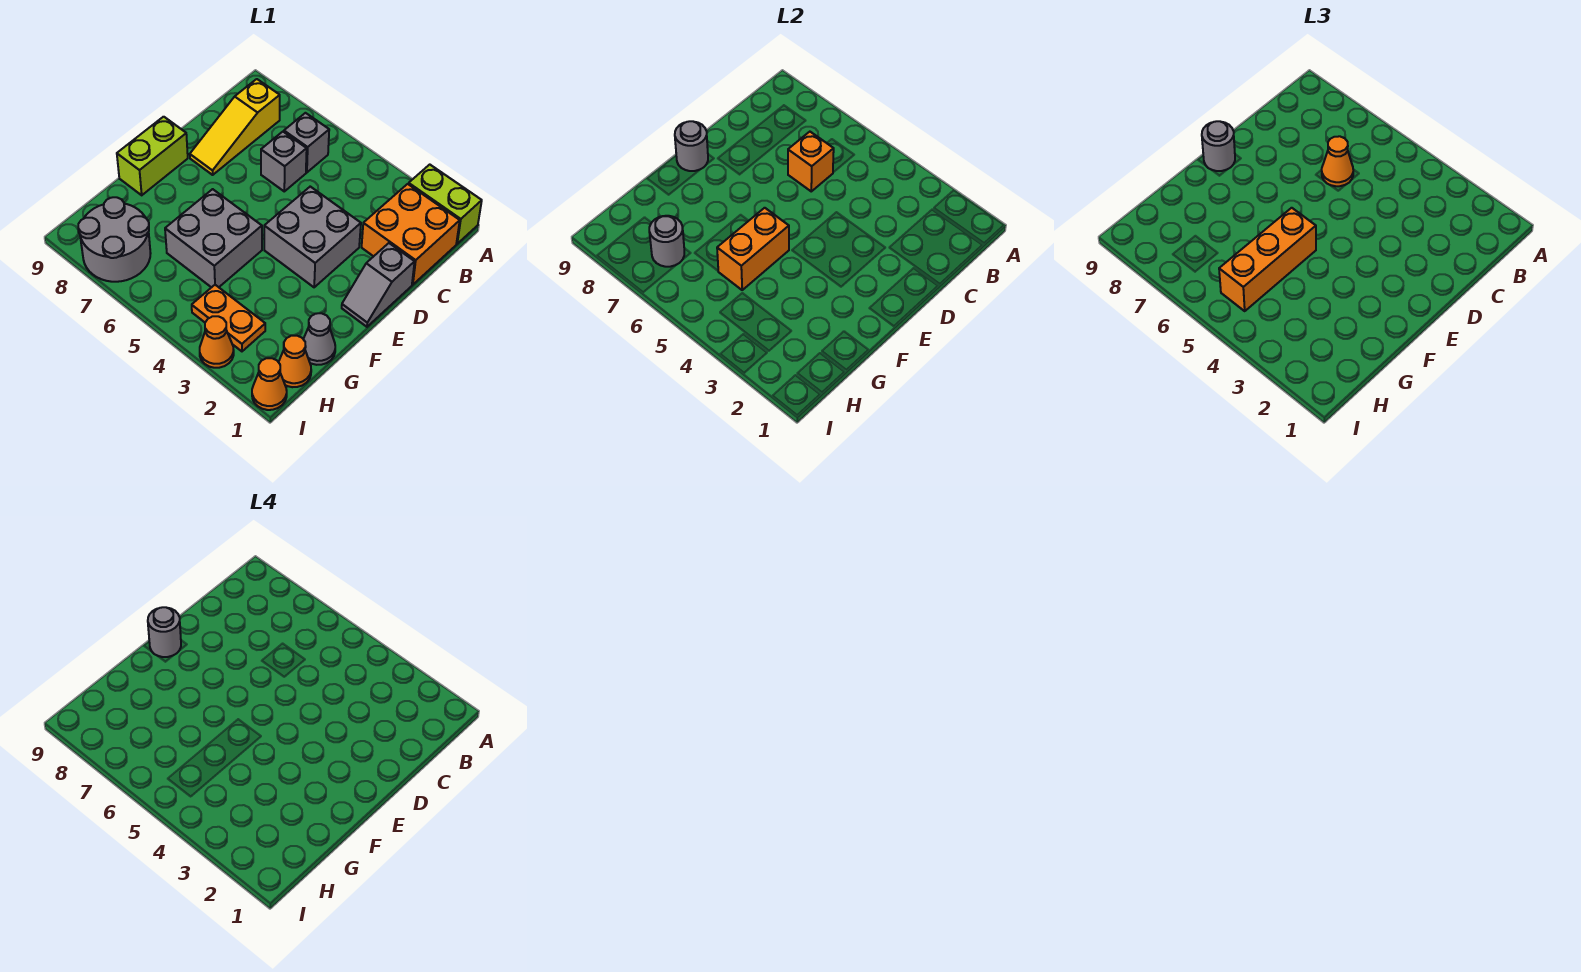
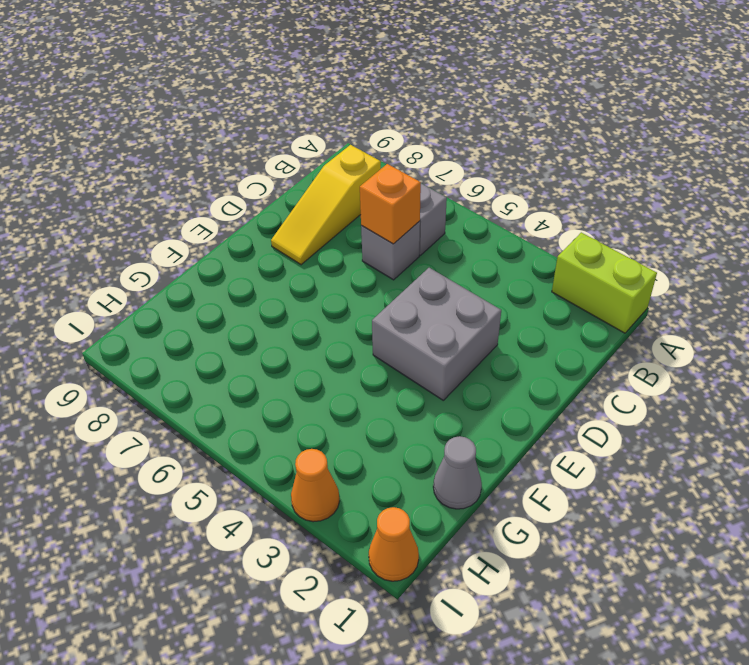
none -> orange 2x2 brick [362,184,460,285]
none -> grey 1x2 slope [342,243,415,327]
none -> lime 1x2 brick [117,117,188,195]

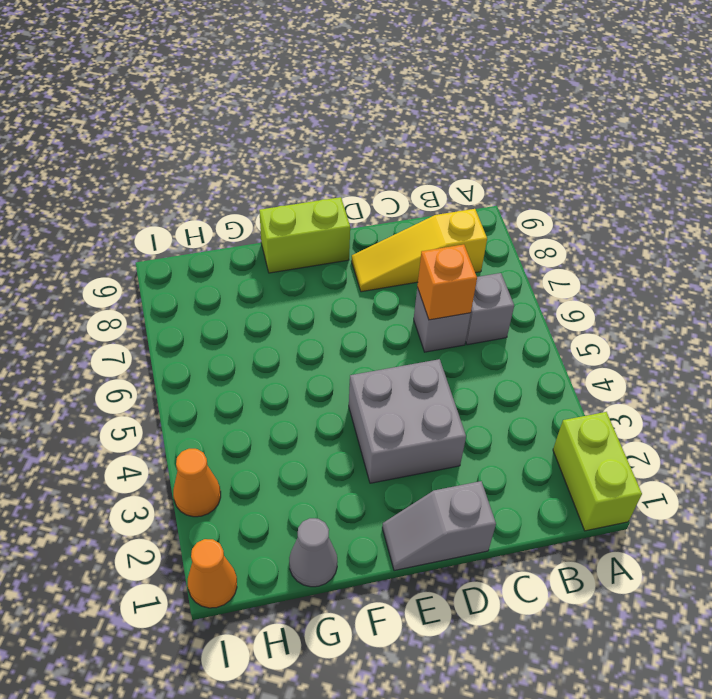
none -> orange 2x2 brick [362,184,460,285]
none -> grey 2x2 brick [165,189,262,288]
none -> orange 1x1 cone [279,336,311,387]

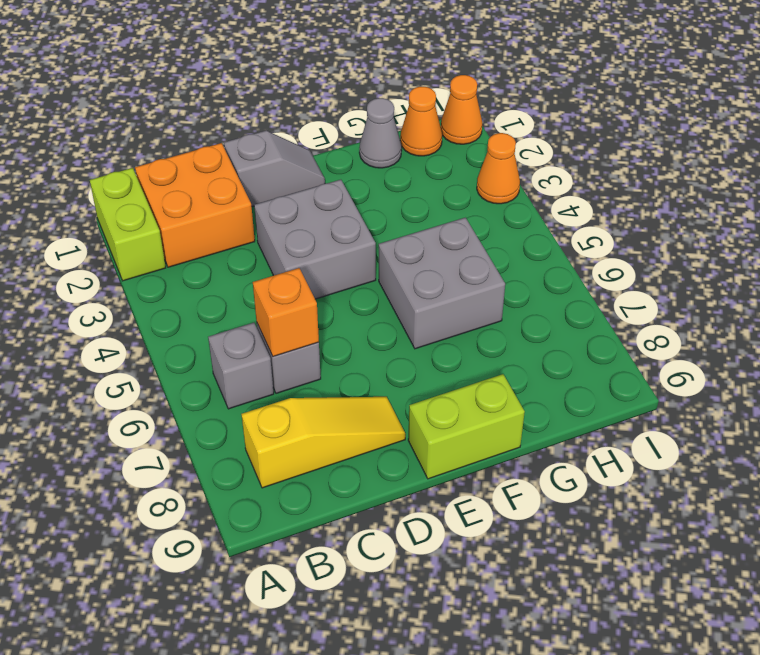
none -> orange 1x2 plate [192,285,265,351]
none -> grey 2x2 round brick [78,197,151,282]
none -> grey 1x1 round brick [675,121,708,171]

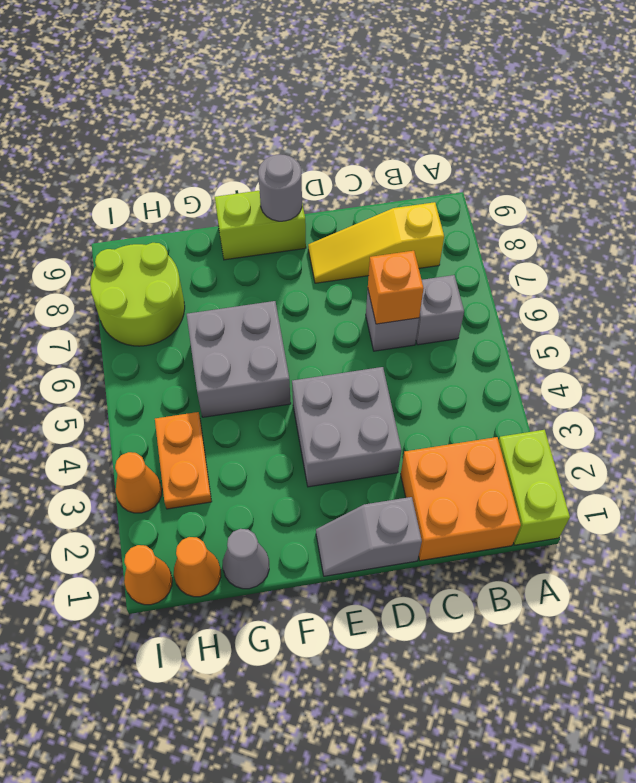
lime 2x2 round brick [90,243,185,346] -> grey 2x2 round brick [78,197,151,282]
none -> orange 1x2 brick [717,208,789,290]
none -> grey 1x1 round brick [649,216,684,267]
none -> orange 1x1 cone [1322,136,1353,186]

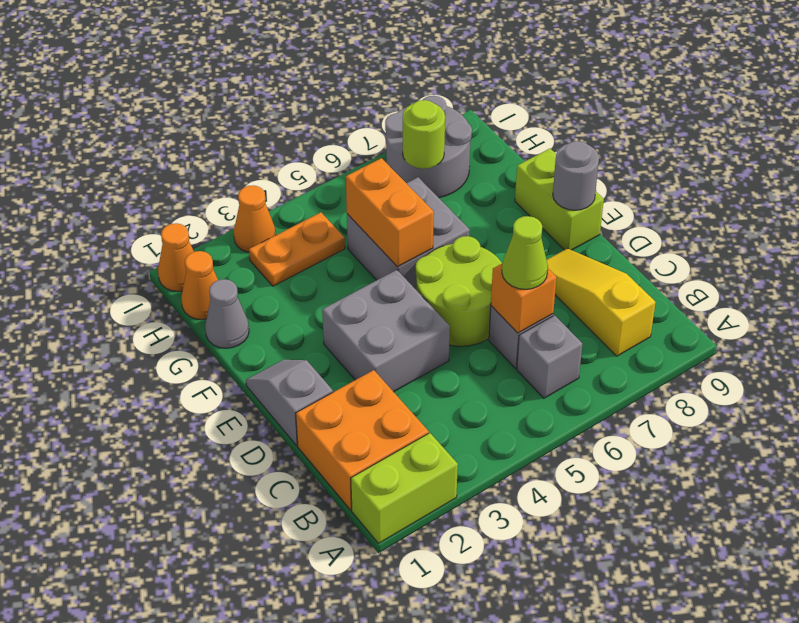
lime 1x1 cone [502,216,548,289] -> orange 1x1 cone [1322,136,1353,186]
lime 2x2 round brick [416,236,502,346] -> none
lime 1x1 round brick [403,100,445,169] -> grey 1x1 round brick [649,216,684,267]
none -> grey 1x1 round brick [1202,121,1235,171]
none -> orange 1x3 brick [1219,208,1316,311]
none -> grey 1x1 round brick [148,607,181,657]

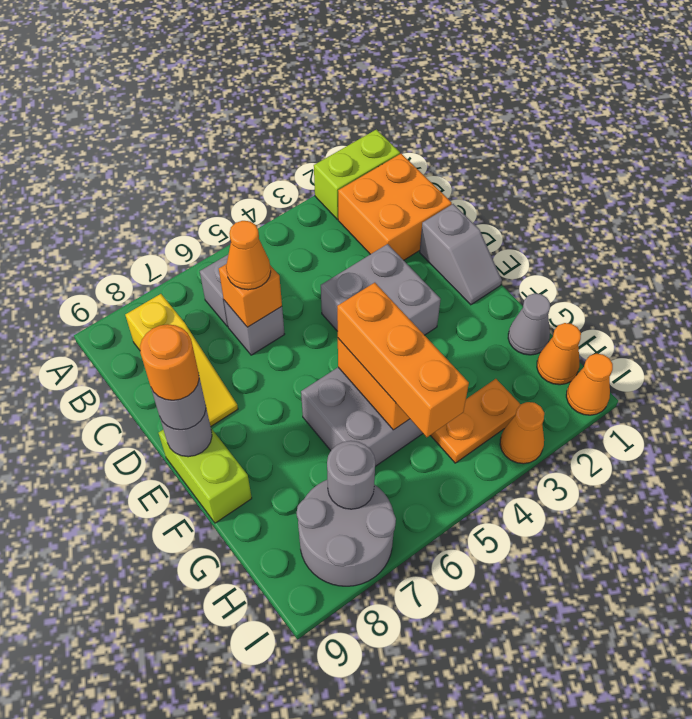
orange 1x1 round brick [140,324,199,400] -> grey 1x1 round brick [148,607,181,657]

